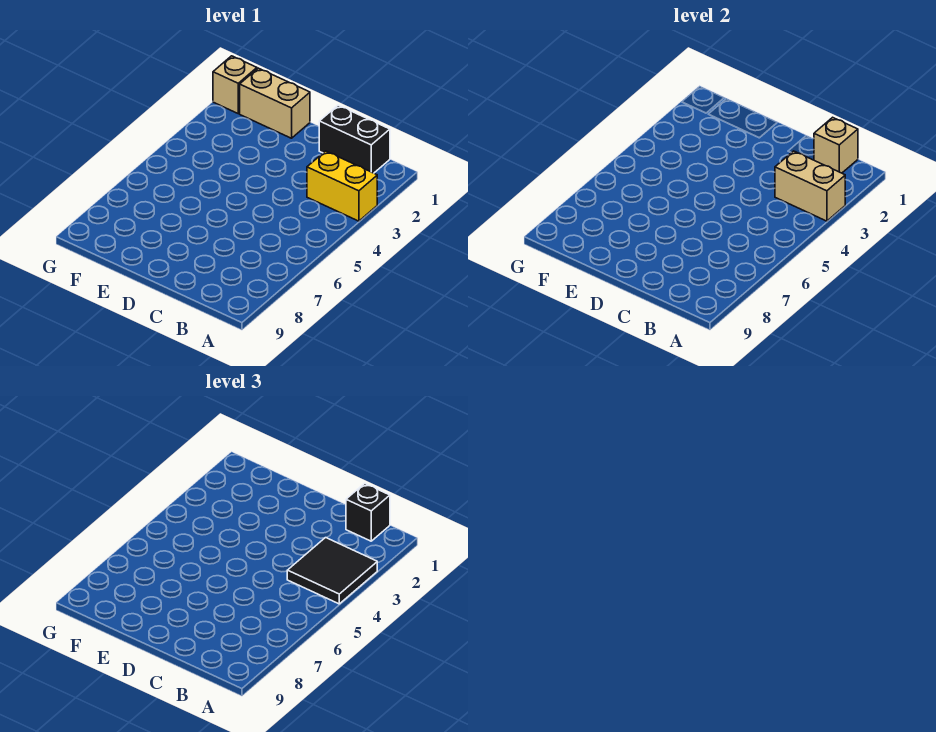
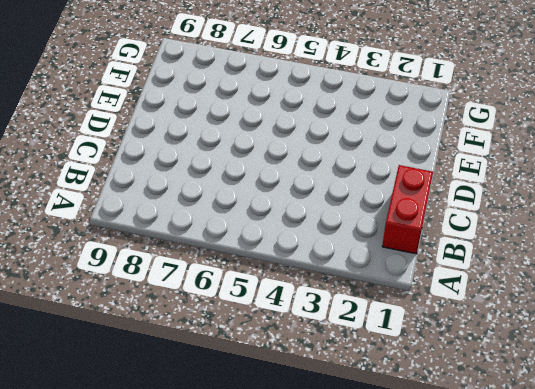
red 1x2 brick [382,165,433,254] -> black 1x2 brick [319,105,390,173]
none -> yellow 1x2 brick [307,151,377,221]
none -> tan 1x2 brick [240,68,310,138]

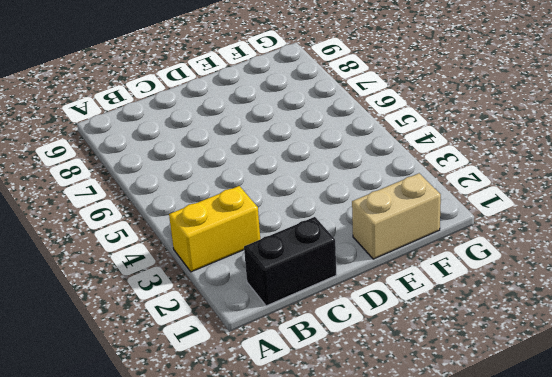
none -> tan 1x1 brick [213,56,257,113]
none -> tan 1x2 brick [775,151,845,221]

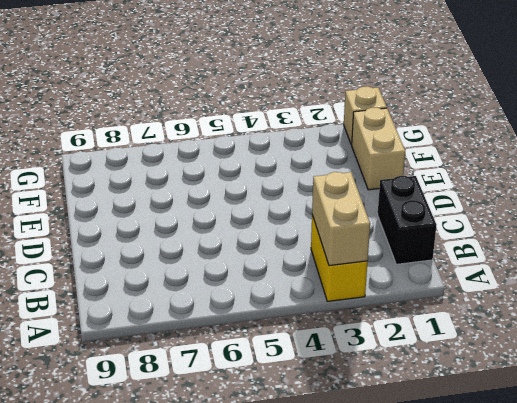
none -> tan 1x1 brick [814,117,858,173]
none -> black 2x2 tile [287,538,377,604]

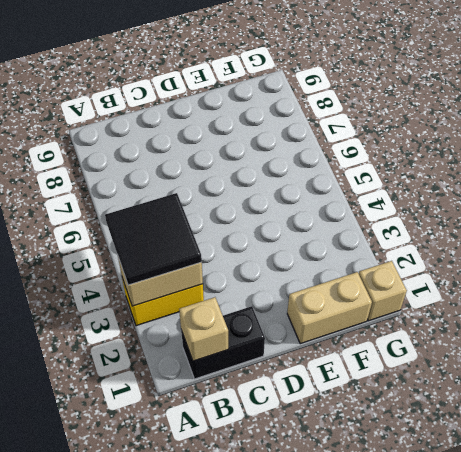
none -> black 1x1 brick [346,483,390,541]

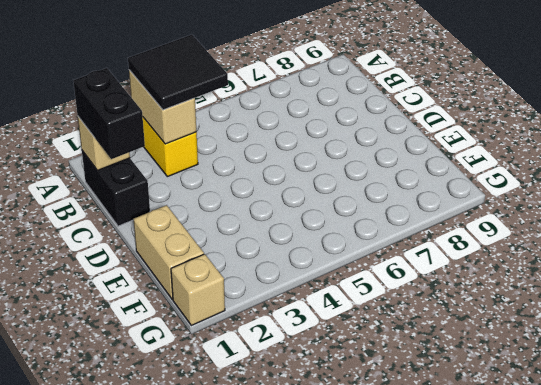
black 1x2 brick [73,68,145,159] -> black 1x1 brick [346,483,390,541]

